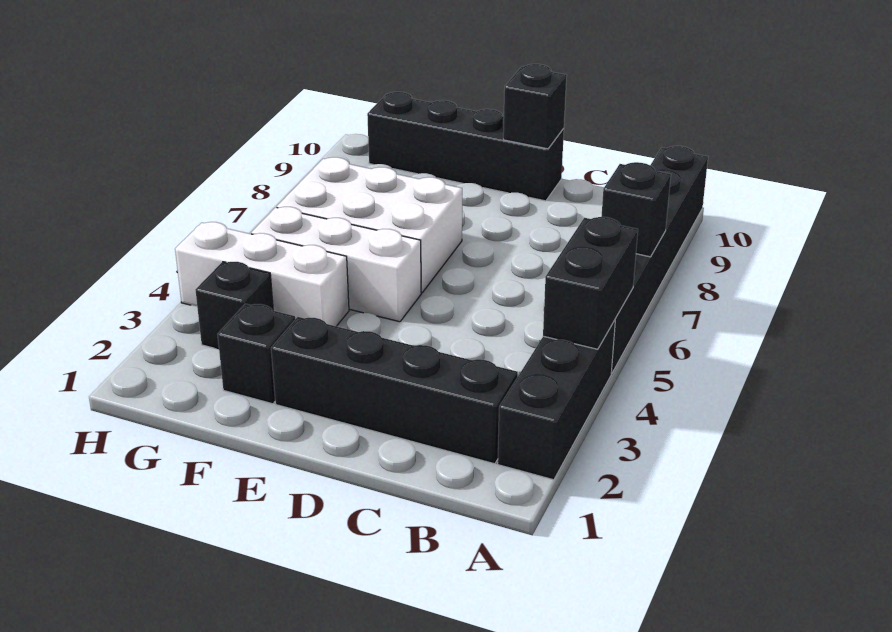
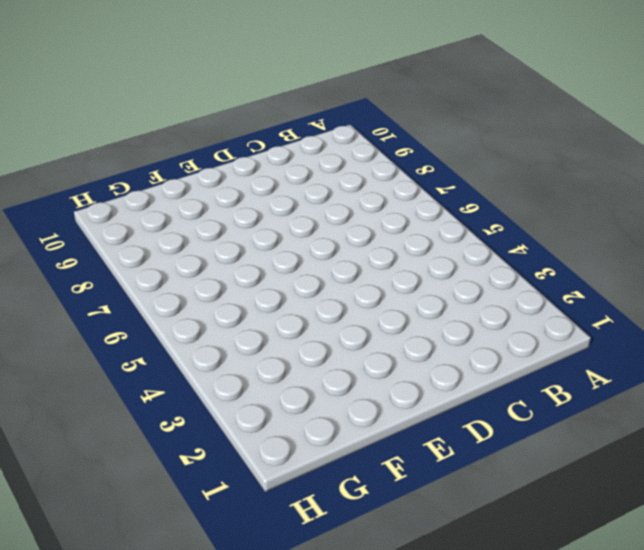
none -> black 1x3 brick [498,320,615,480]
none -> black 1x6 brick [611,146,708,374]
none -> black 1x4 brick [271,317,518,464]

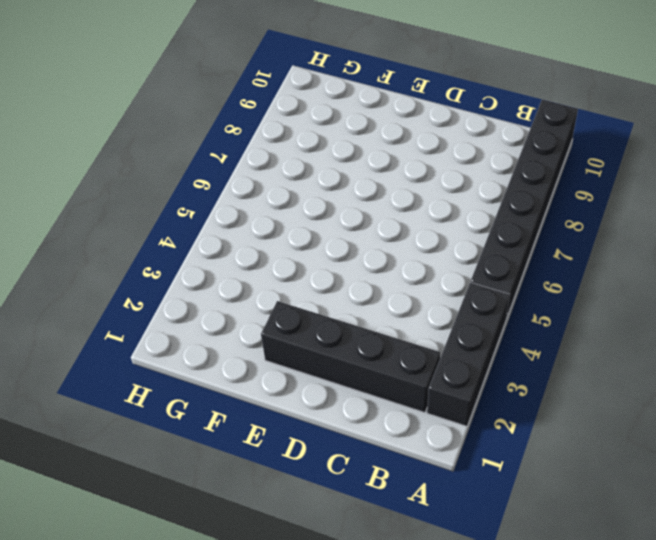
none -> black 1x4 brick [367,92,564,201]
none -> white 1x3 brick [251,207,421,322]
none -> white 2x3 brick [277,157,462,293]

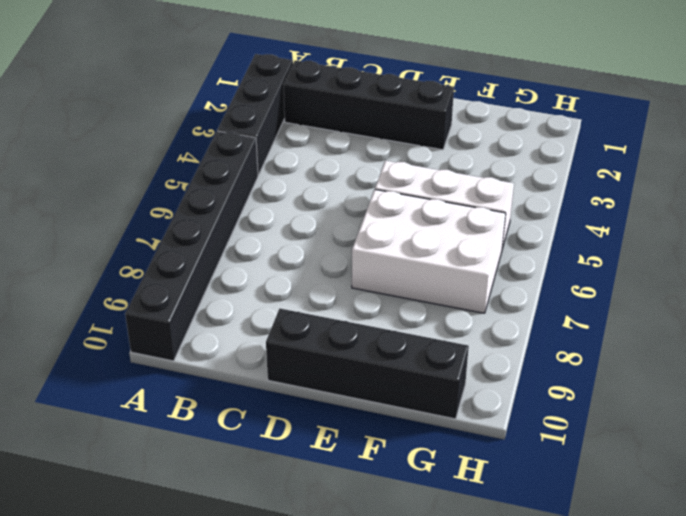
none -> black 1x1 brick [218,304,295,404]
none -> white 1x3 brick [175,222,349,326]
none -> black 1x1 brick [196,262,273,349]

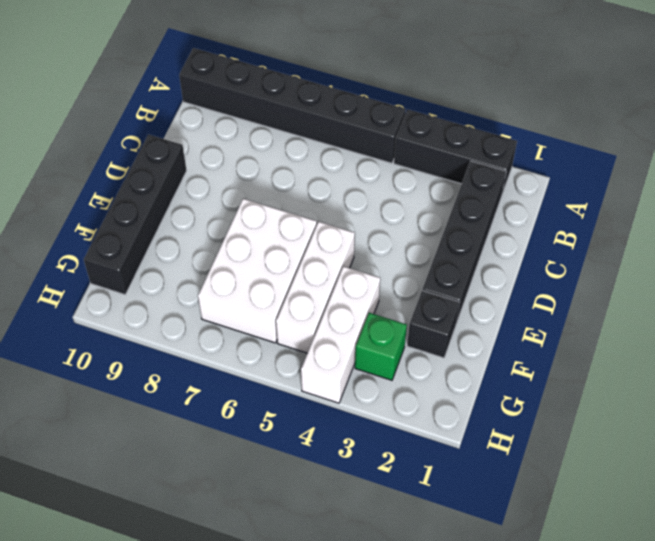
green 1x1 brick [355,313,407,380] -> black 1x1 brick [196,262,273,349]
none -> black 1x2 brick [543,217,638,349]
none -> black 1x1 brick [601,162,671,257]
none -> black 1x1 brick [503,64,567,149]

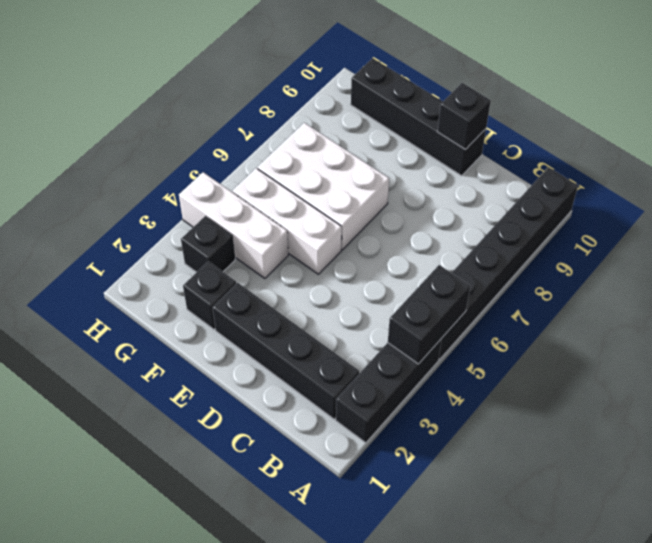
none -> black 1x1 brick [601,162,671,257]

